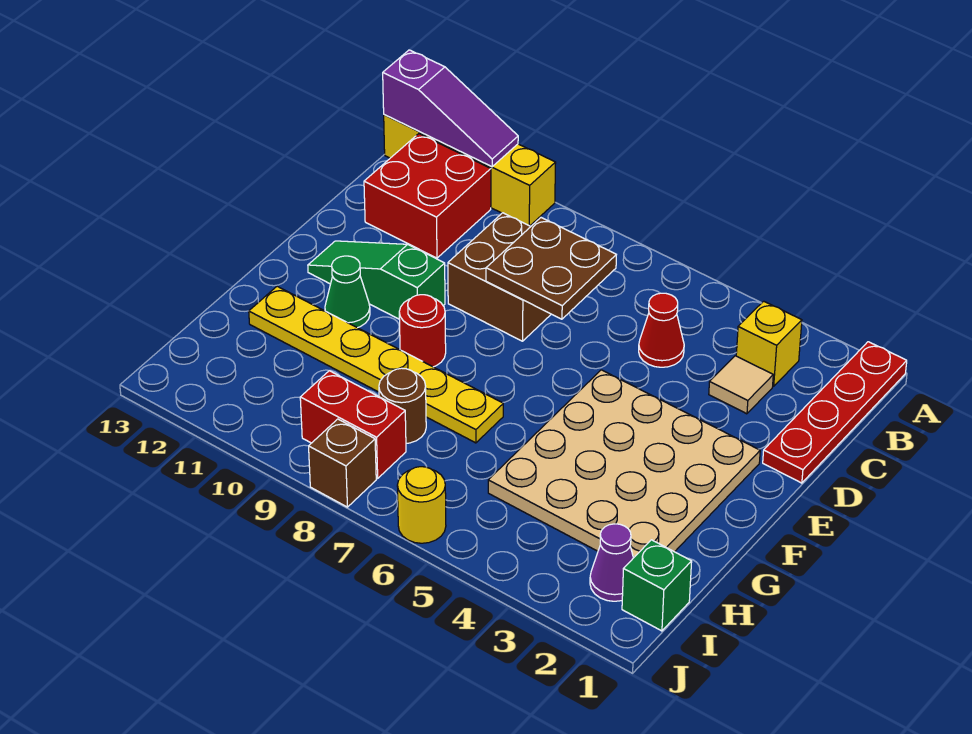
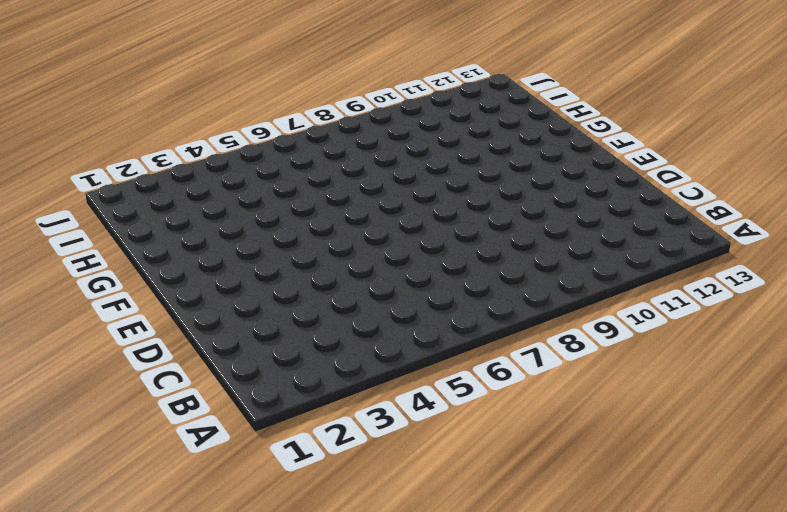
none -> red 1x4 plate [763,342,907,483]
none -> yellow 1x4 brick [384,115,556,226]
none -> yellow 1x1 brick [736,301,802,386]

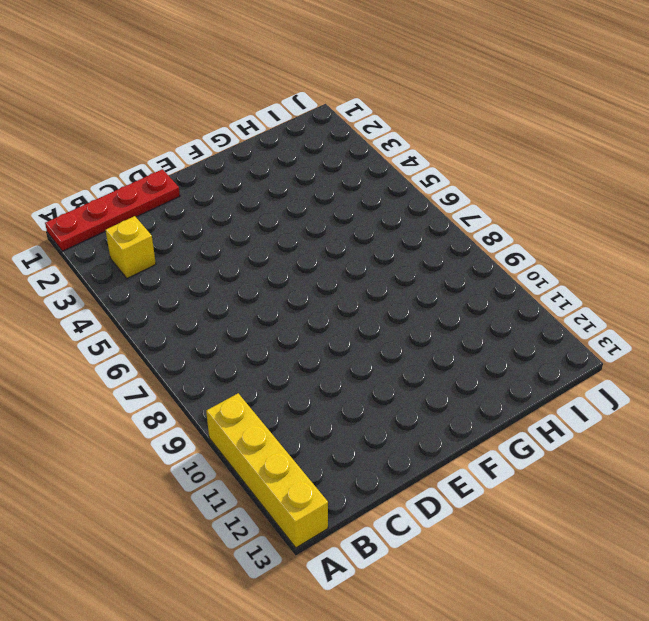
none -> red 2x2 brick [364,134,491,258]
none -> tan 1x1 tile [709,356,773,414]
none -> red 1x1 cone [639,293,684,367]

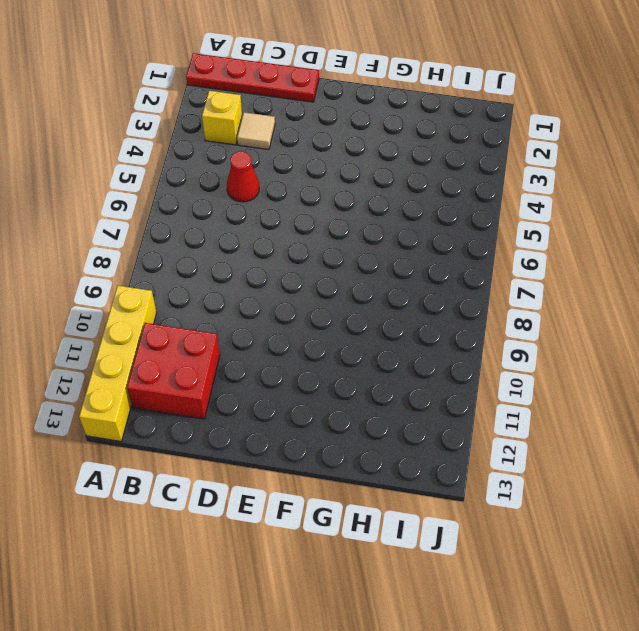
none -> brown 2x2 brick [448,213,551,341]
none -> tan 4x4 plate [488,370,760,558]
none -> green 1x3 slope [308,241,445,319]

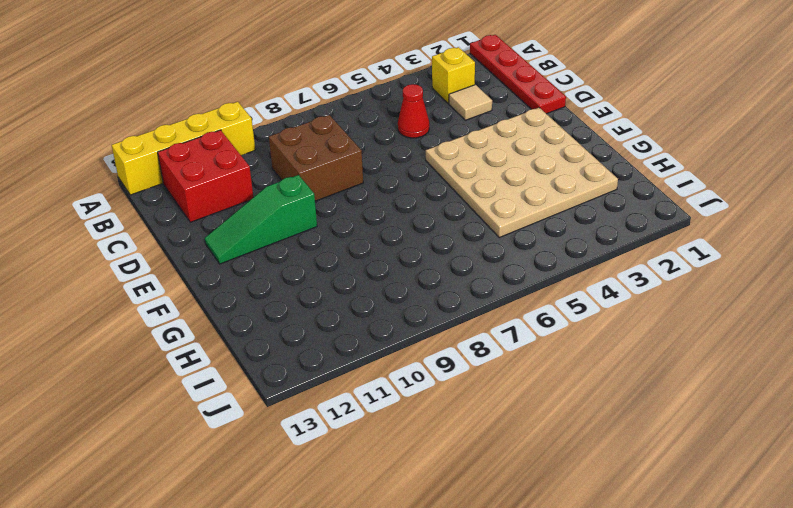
none -> red 1x1 round brick [399,295,446,367]
none -> green 1x1 cone [325,256,370,328]
none -> yellow 1x6 plate [249,286,503,443]

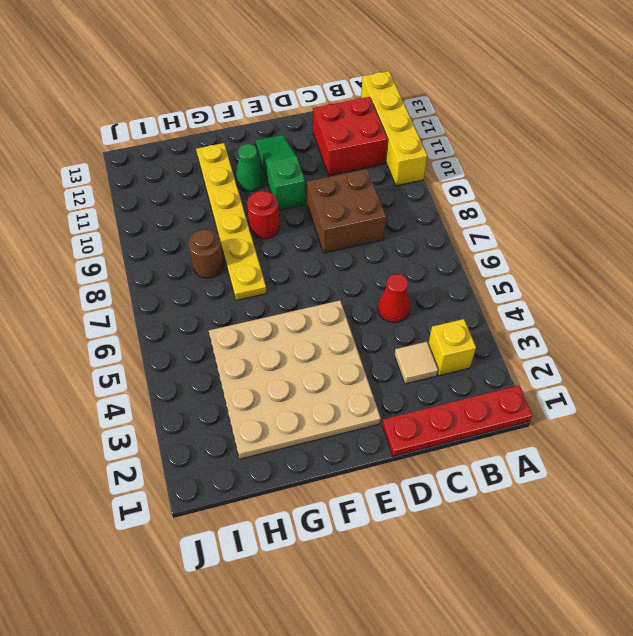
none -> green 1x1 brick [622,540,692,631]
none -> purple 1x1 cone [590,524,633,601]
none -> red 1x2 brick [300,371,406,478]

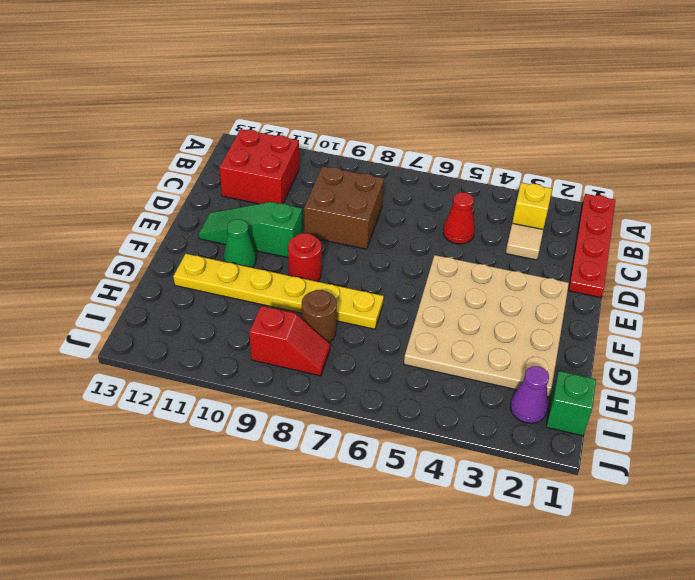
red 1x2 slope [249,306,330,376] -> red 1x2 brick [300,371,406,478]
none -> yellow 1x4 brick [384,115,556,226]
none -> yellow 1x1 round brick [397,467,446,543]
none -> brown 1x1 brick [309,419,376,507]

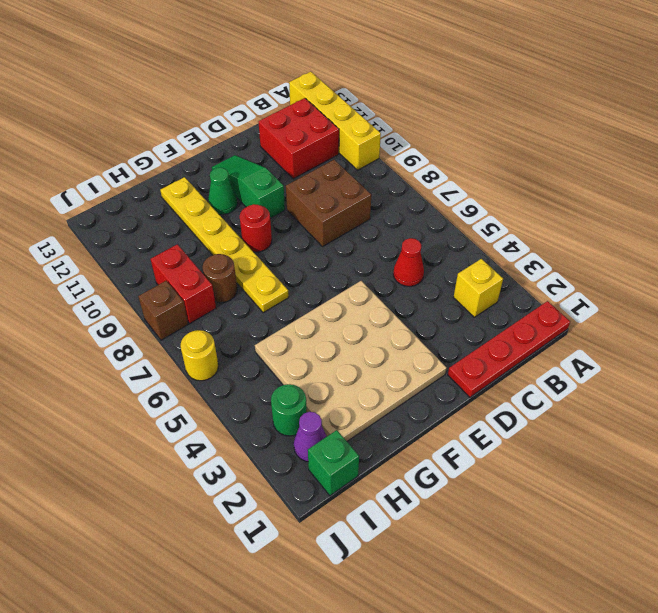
green 1x1 round brick [271,384,307,436] -> none
none -> tan 1x1 tile [709,356,773,414]
none -> purple 1x3 slope [383,50,518,167]
none -> brown 2x2 plate [486,218,616,319]

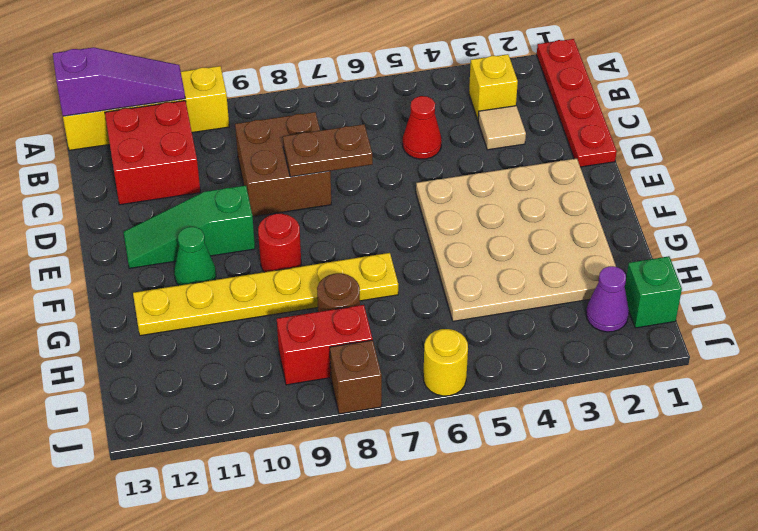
brown 1x2 plate [283,124,373,177] -> brown 2x2 plate [486,218,616,319]

